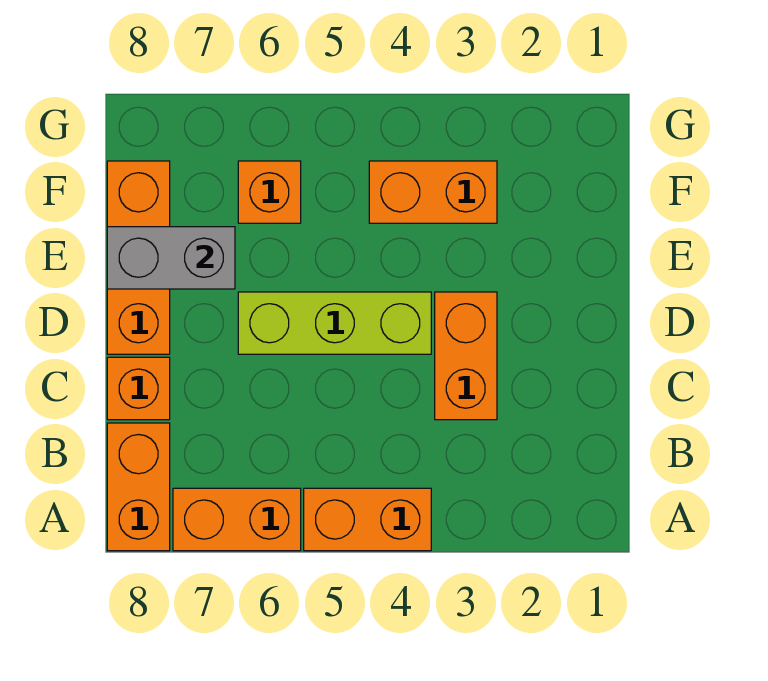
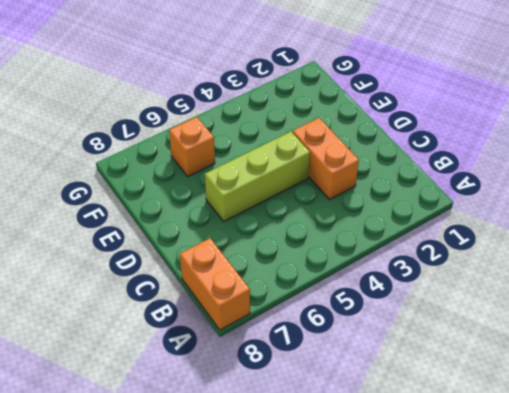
none -> orange 1x2 brick [304,488,431,551]
none -> orange 1x2 brick [173,488,301,551]

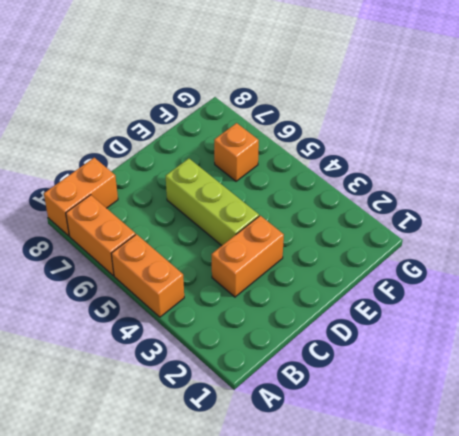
none -> orange 1x1 brick [107,357,170,420]
none -> orange 1x3 brick [107,161,170,354]

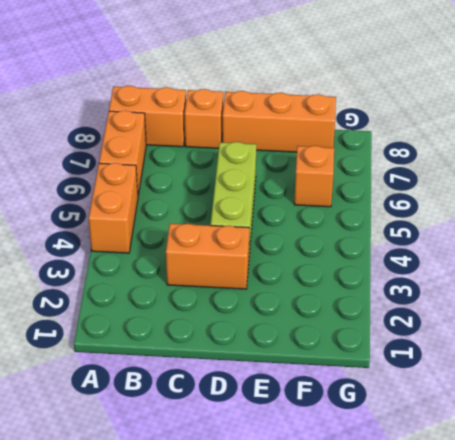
none -> orange 1x2 brick [369,161,497,223]
none -> grey 1x2 brick [107,227,235,289]

